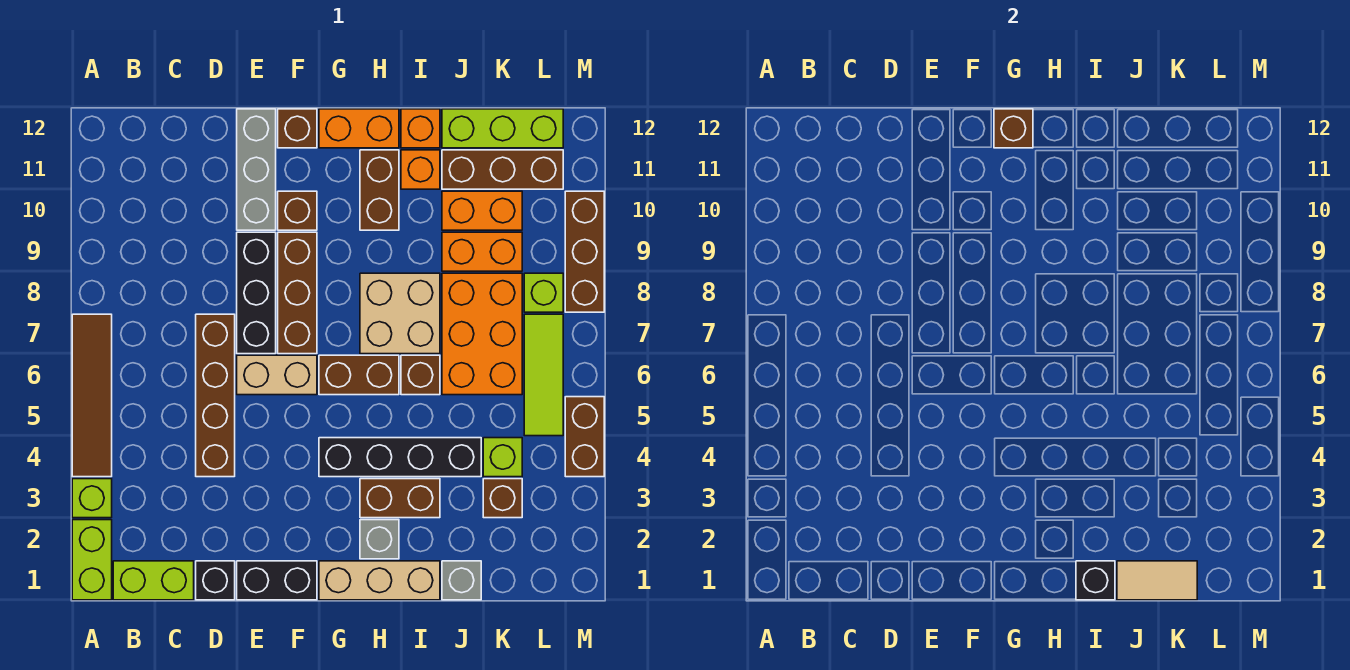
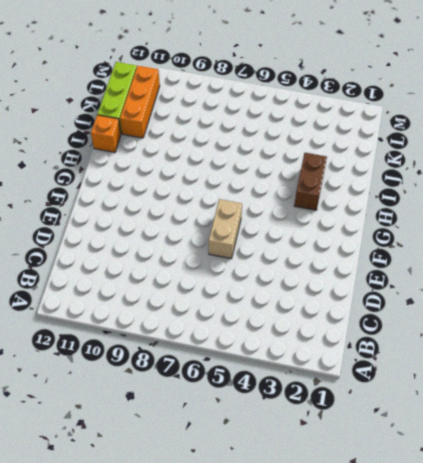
orange 1x3 brick [120,66,160,138] -> brown 1x3 brick [442,150,563,189]
none -> lime 1x2 brick [72,520,112,600]
none -> lime 1x1 brick [72,479,112,518]
none -> brown 1x4 tile [72,314,112,477]
none -> lime 1x2 brick [113,561,194,600]

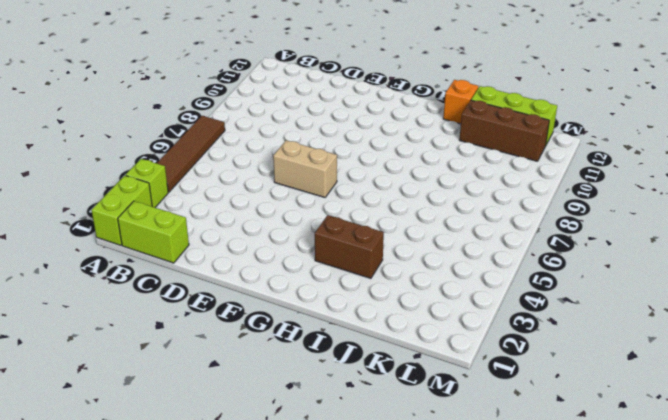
none -> black 1x1 brick [196,561,235,600]
none -> brown 1x4 brick [196,314,235,477]
none -> black 1x2 brick [237,561,317,600]
none -> black 1x3 brick [237,232,276,354]

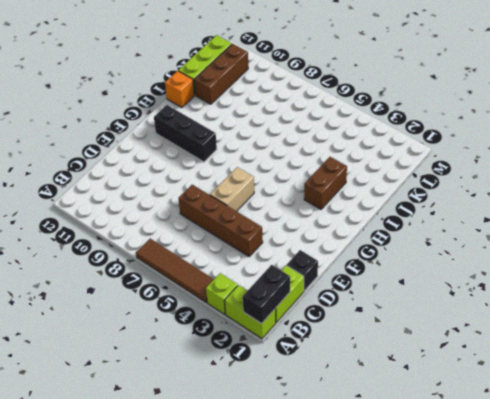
black 1x2 brick [243,265,290,324] -> black 1x2 brick moved to [237,561,317,600]
black 1x3 brick [154,105,217,162] -> black 1x3 brick moved to [237,232,276,354]
none -> grey 1x3 brick [237,109,276,230]
none -> brown 1x3 brick [278,232,317,354]
none -> brown 1x1 brick [278,191,317,230]
none -> brown 1x1 brick [278,109,317,148]

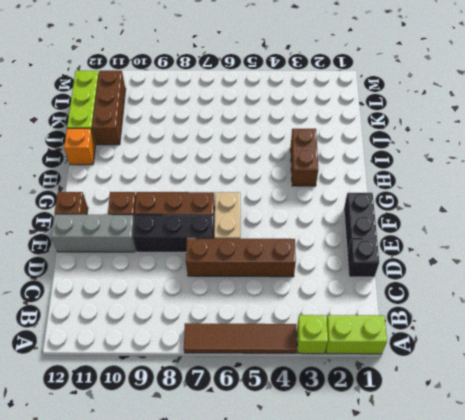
none -> lime 1x2 brick [113,561,194,600]
none -> tan 1x3 brick [319,561,440,600]
none -> black 1x4 brick [319,438,481,477]
none -> brown 1x2 brick [319,355,399,395]

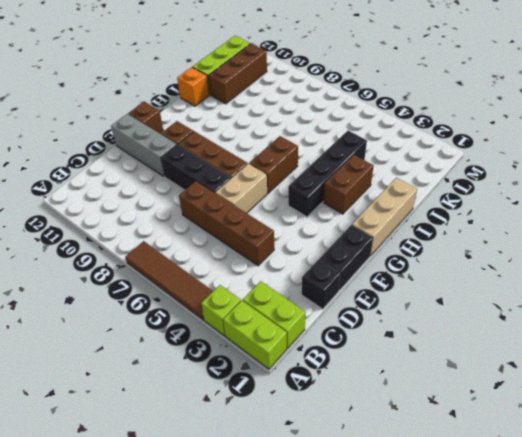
lime 1x2 brick [243,281,305,348] -> lime 1x2 brick turned to [113,561,194,600]
none -> orange 1x2 brick [319,109,399,148]
none -> grey 1x1 brick [360,520,399,559]
none -> tan 2x2 brick [360,273,440,354]
none -> brown 1x2 brick [360,150,399,230]

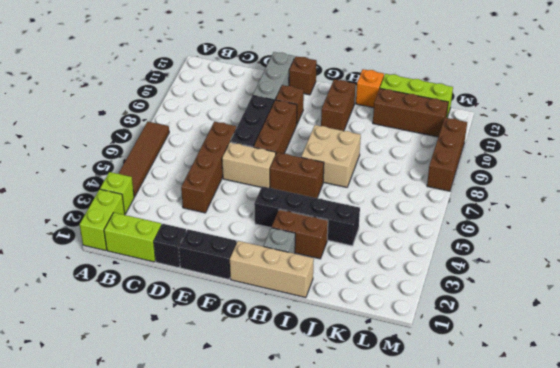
none -> orange 1x2 brick [319,109,399,148]
none -> brown 1x1 brick [401,355,440,395]
none -> orange 1x1 brick [401,150,440,189]
none -> grey 1x1 brick [442,561,481,600]

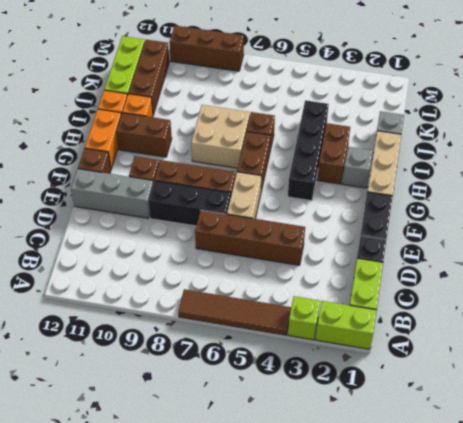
none -> orange 2x3 brick [442,273,522,395]
none -> orange 1x2 brick [442,232,522,271]
none -> orange 1x2 brick [442,191,522,230]
none -> brown 1x1 brick [483,479,522,518]

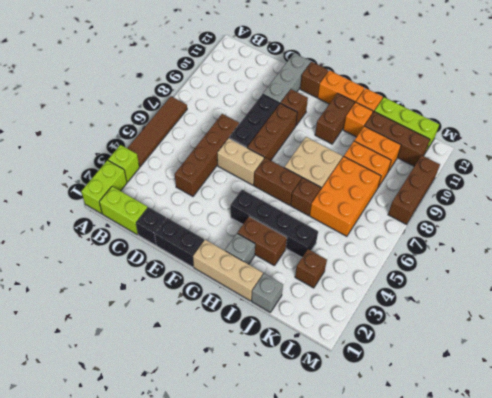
none -> lime 1x1 brick [483,438,522,477]
none -> lime 1x3 tile [524,314,563,436]
none -> lime 1x1 brick [524,273,563,312]
none -> brown 1x2 brick [565,397,604,477]

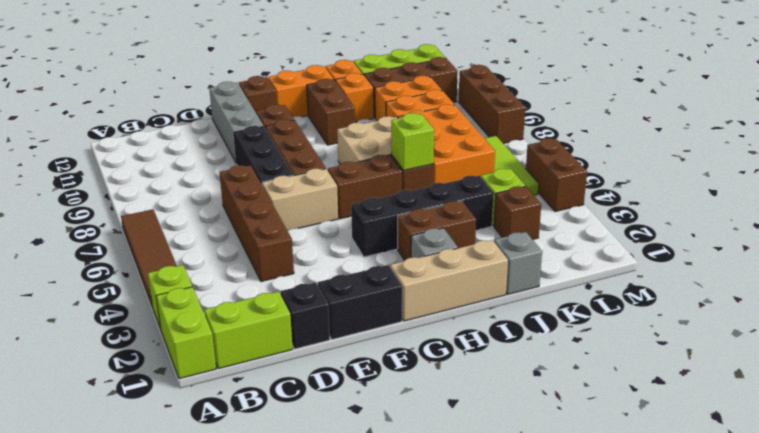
lime 1x1 brick [391,113,434,171] -> lime 1x1 brick moved to [524,273,563,312]
none -> brown 1x1 brick [994,109,1033,148]
none -> black 1x1 brick [1076,561,1115,600]
none -> tan 1x2 tile [1117,561,1197,600]

